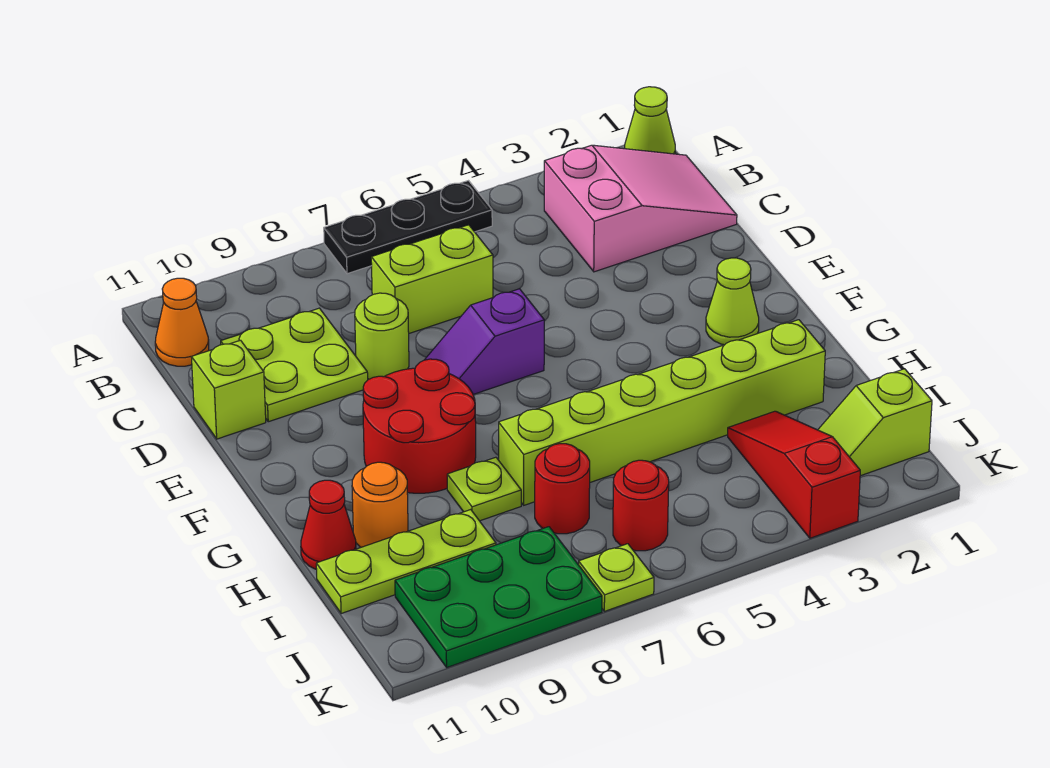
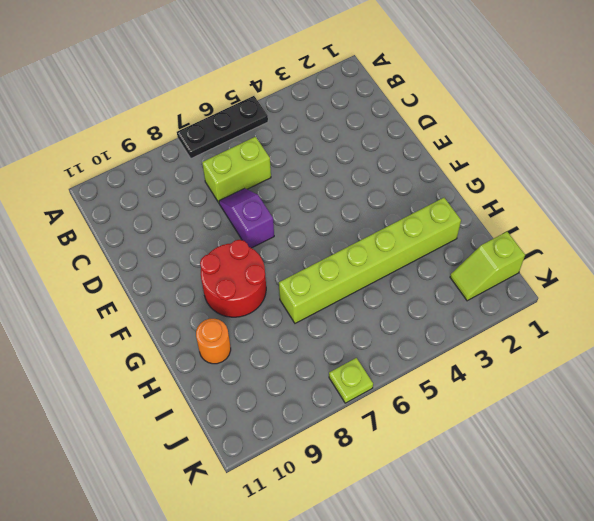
purple 1x2 slope [219,188,274,248] -> purple 1x2 slope turned to [425,289,544,394]
none -> lime 1x1 cone [625,87,675,154]
none -> pink 2x3 slope [544,145,737,272]
none -> orange 1x1 cone [155,278,209,366]

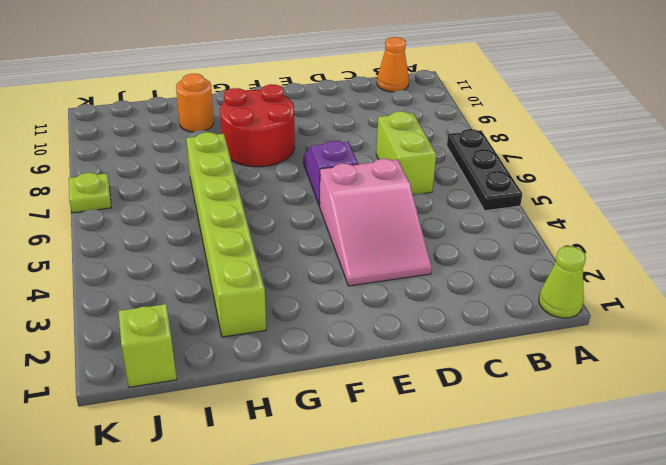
pink 2x3 slope [319,159,432,286] -> pink 2x3 slope moved to [544,145,737,272]
none -> lime 2x2 plate [221,308,368,422]
none -> lime 1x1 round brick [355,293,409,379]
none -> lime 1x1 brick [191,340,266,439]

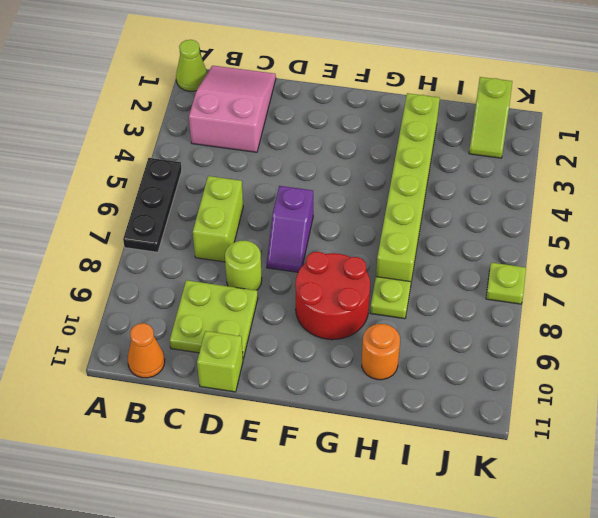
none -> lime 1x1 cone [706,258,759,345]
none -> red 1x1 cone [301,480,356,569]
none -> red 1x3 slope [728,411,860,538]

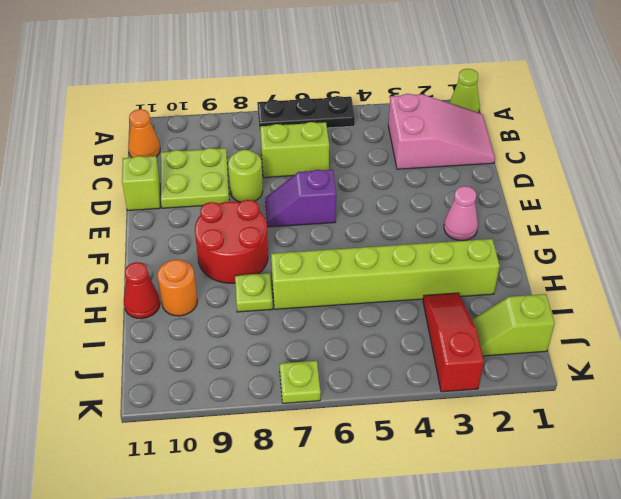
pink 1x1 cone [444,186,478,241] -> lime 1x1 cone [706,258,759,345]
none -> red 1x1 round brick [535,444,590,534]
none -> lime 1x3 plate [316,510,496,614]
none -> red 1x1 round brick [613,460,669,551]

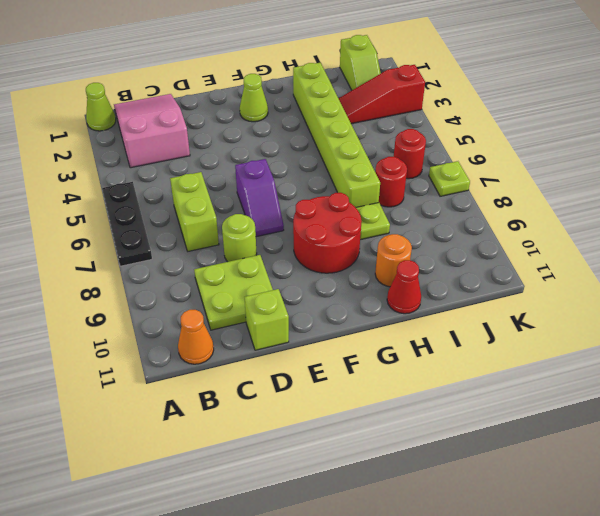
none -> lime 1x3 plate [316,510,496,614]
none -> green 2x3 plate [395,527,602,667]

